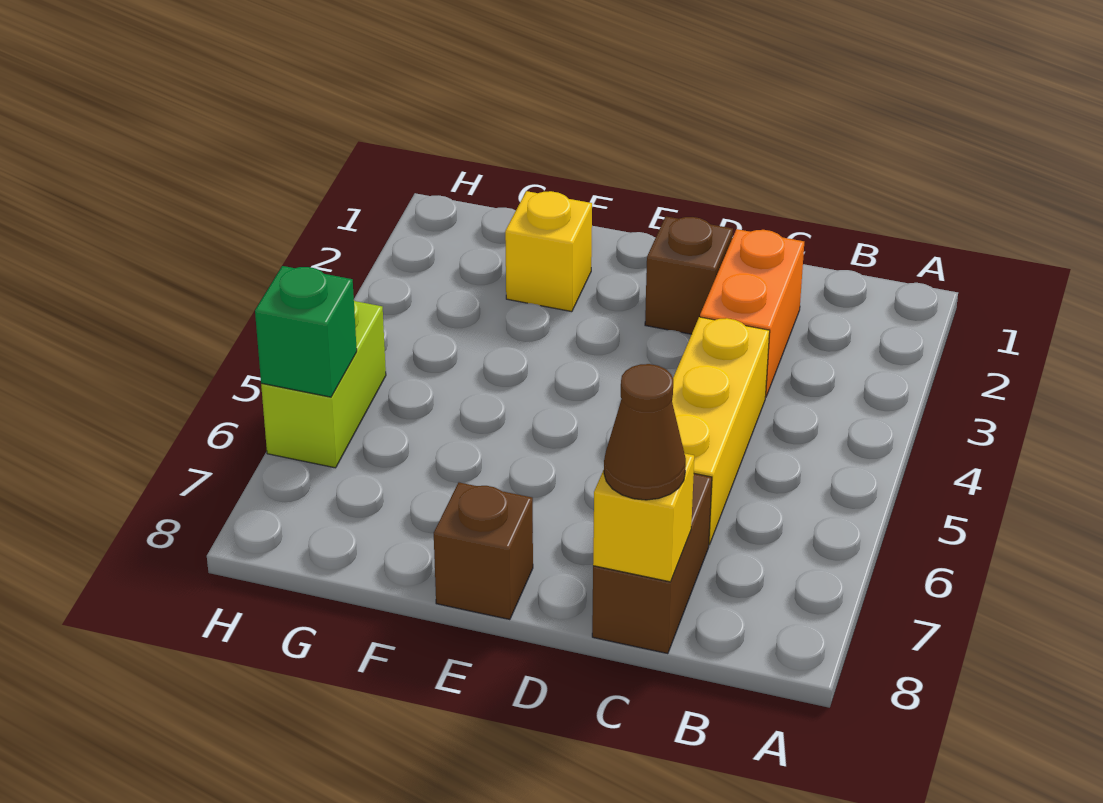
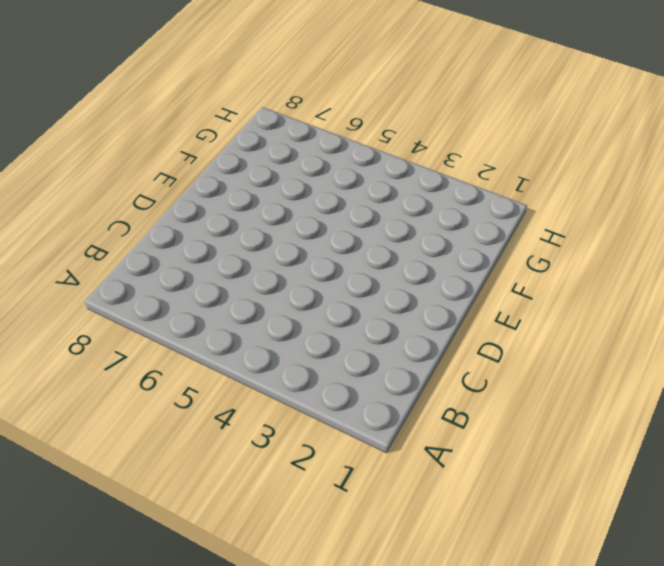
none -> orange 1x2 brick [700,229,804,397]
none -> yellow 1x3 brick [672,317,770,545]

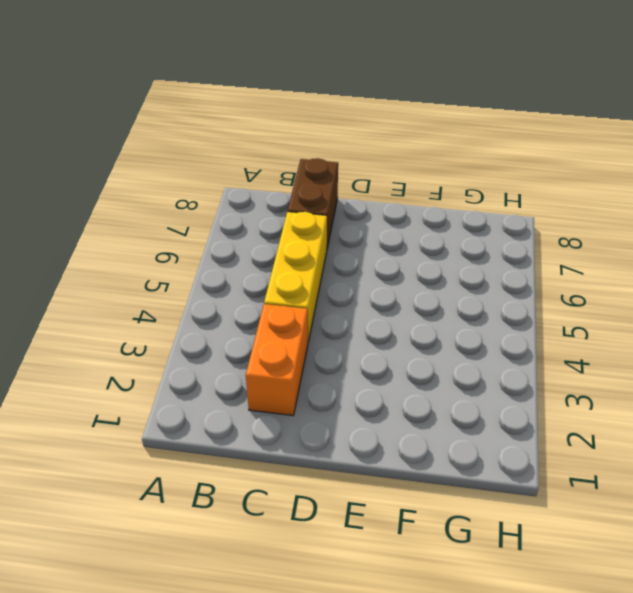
none -> brown 1x1 brick [645,216,733,334]
none -> brown 1x1 brick [434,482,533,620]

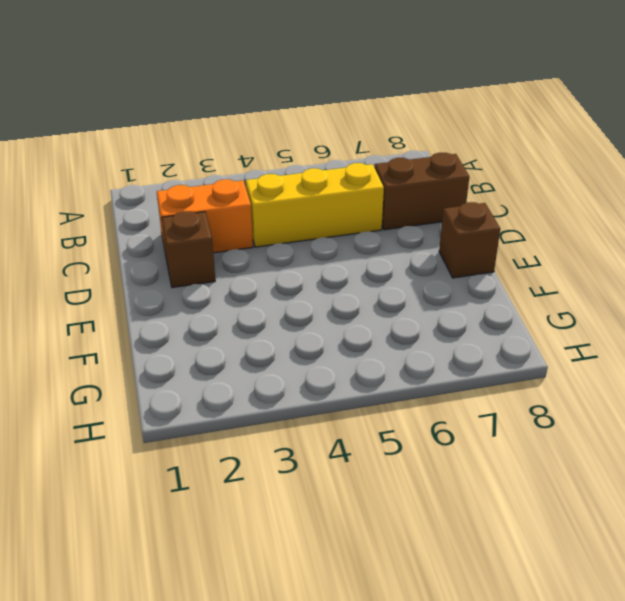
none -> yellow 1x1 brick [505,191,592,312]
none -> lime 1x2 brick [261,301,386,468]

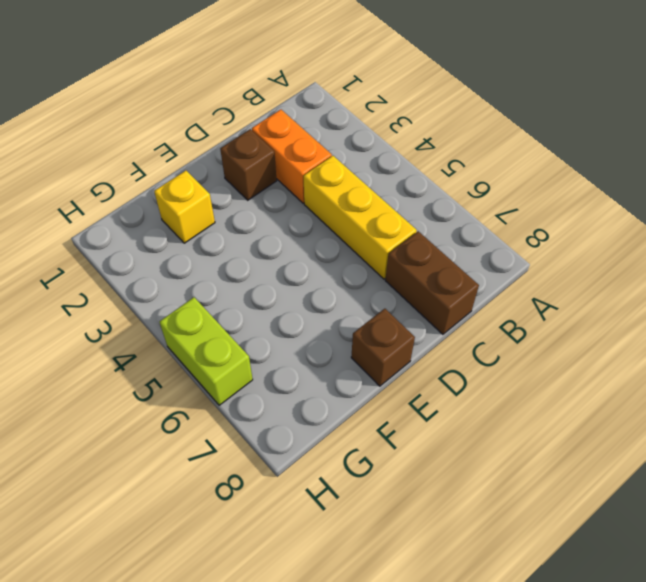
none -> yellow 1x1 brick [593,454,694,582]
none -> green 1x1 brick [255,266,357,397]

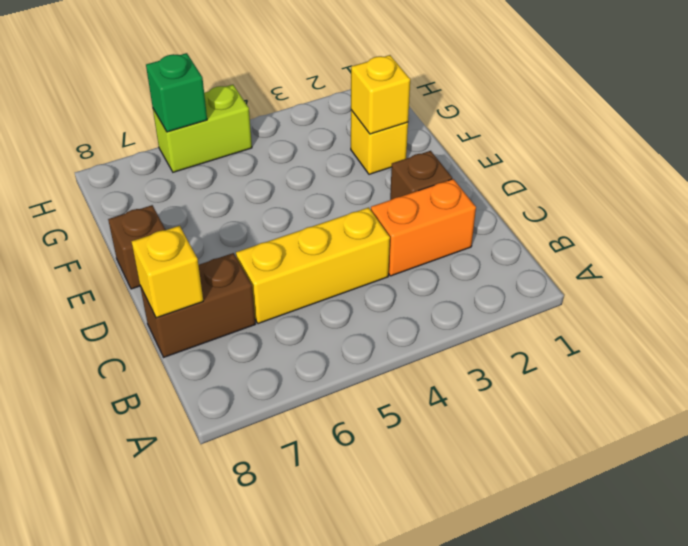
yellow 1x1 brick [351,55,410,134] -> none
none -> brown 1x1 cone [604,364,686,500]

